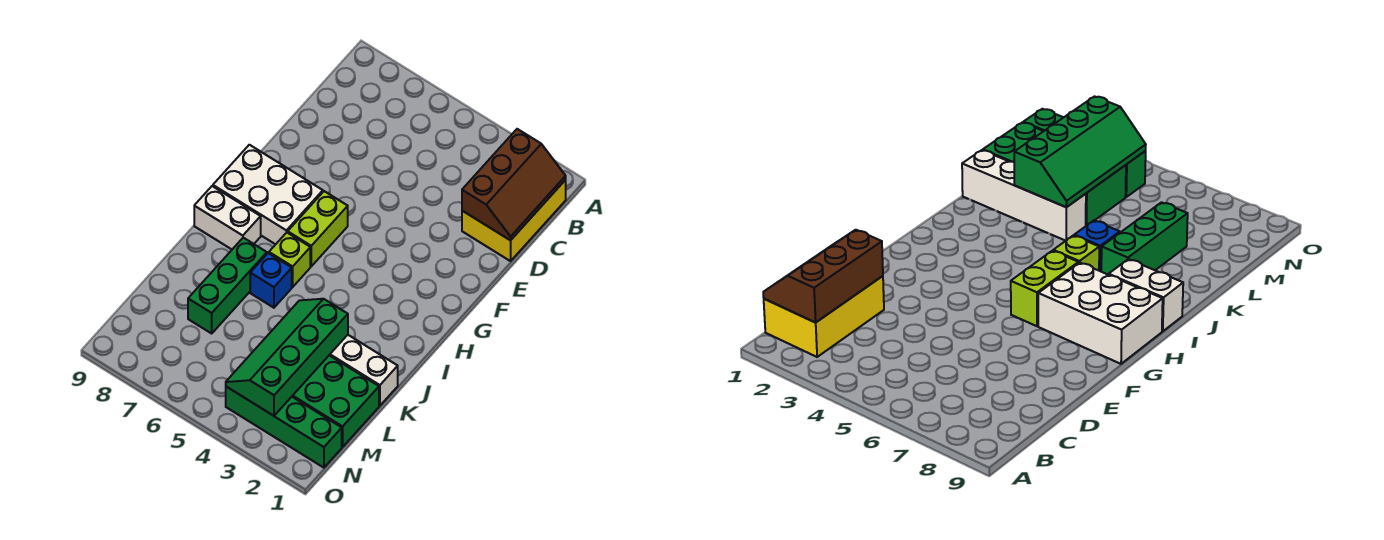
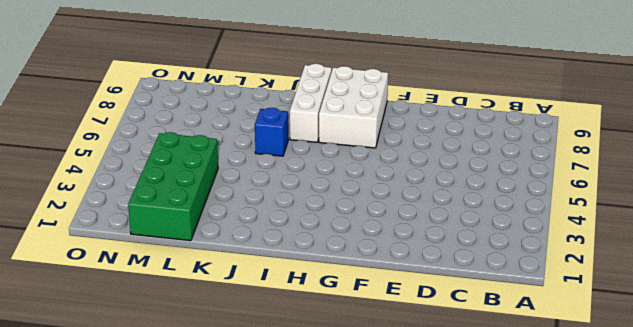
white 1x3 brick [290,64,332,142] -> white 1x2 brick [194,186,261,249]
none -> yellow 2x3 brick [462,180,566,261]
none -> lime 1x2 brick [288,191,348,266]
none -> lime 1x1 brick [269,233,310,287]

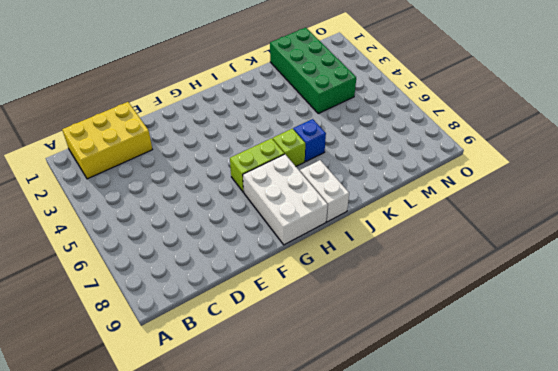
none -> green 1x3 brick [188,238,267,333]
none -> white 1x4 brick [330,335,398,406]
none -> green 1x4 brick [226,387,342,468]

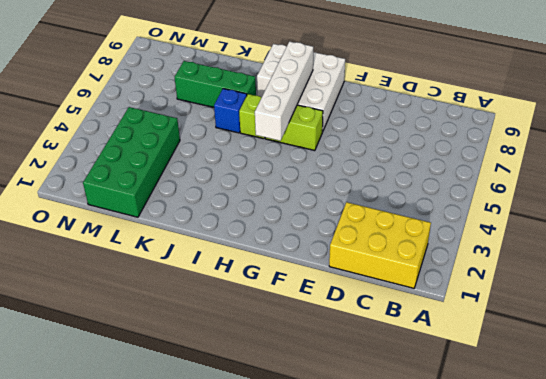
white 1x4 brick [255,42,313,141] -> white 1x4 brick moved to [330,335,398,406]
none -> green 1x4 brick [226,387,342,468]
none -> brown 2x3 slope [462,129,566,240]
none -> green 2x4 slope [226,299,348,416]

